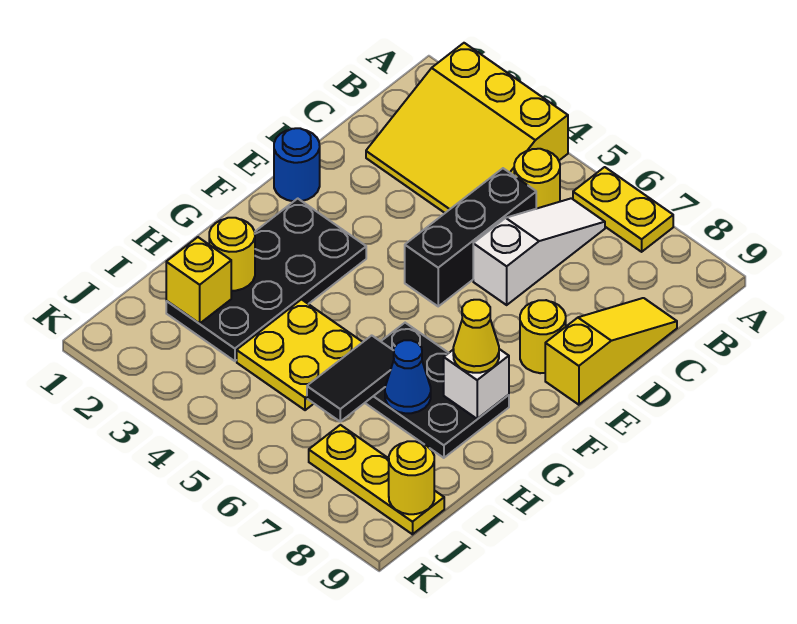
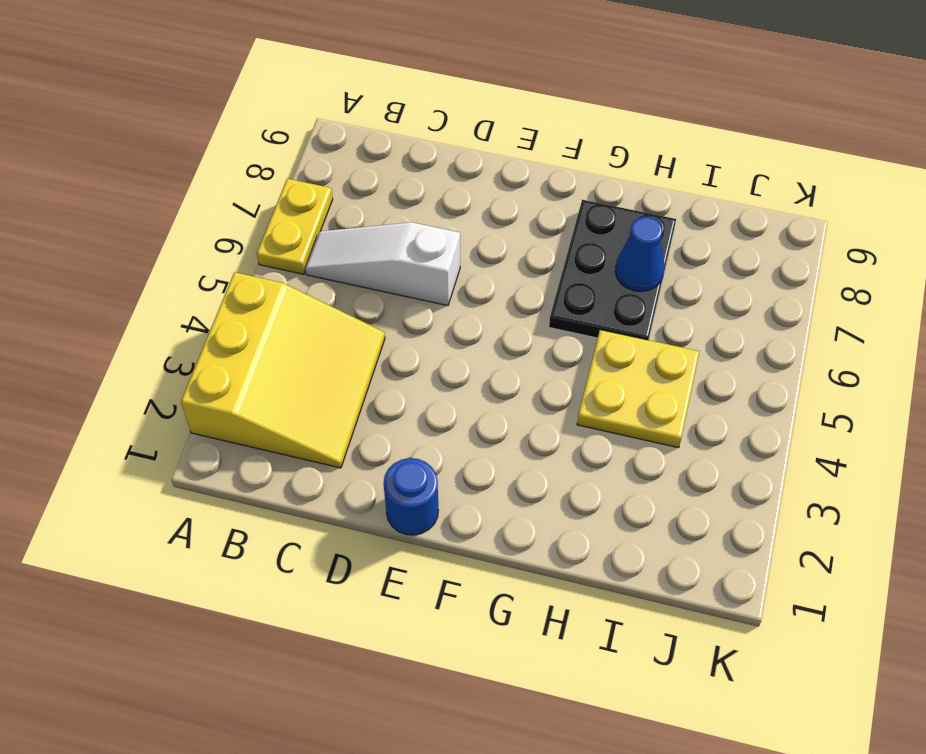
none -> yellow 1x1 round brick [514,149,560,209]
none -> black 1x3 brick [405,168,536,306]
none -> yellow 1x3 slope [545,298,677,405]

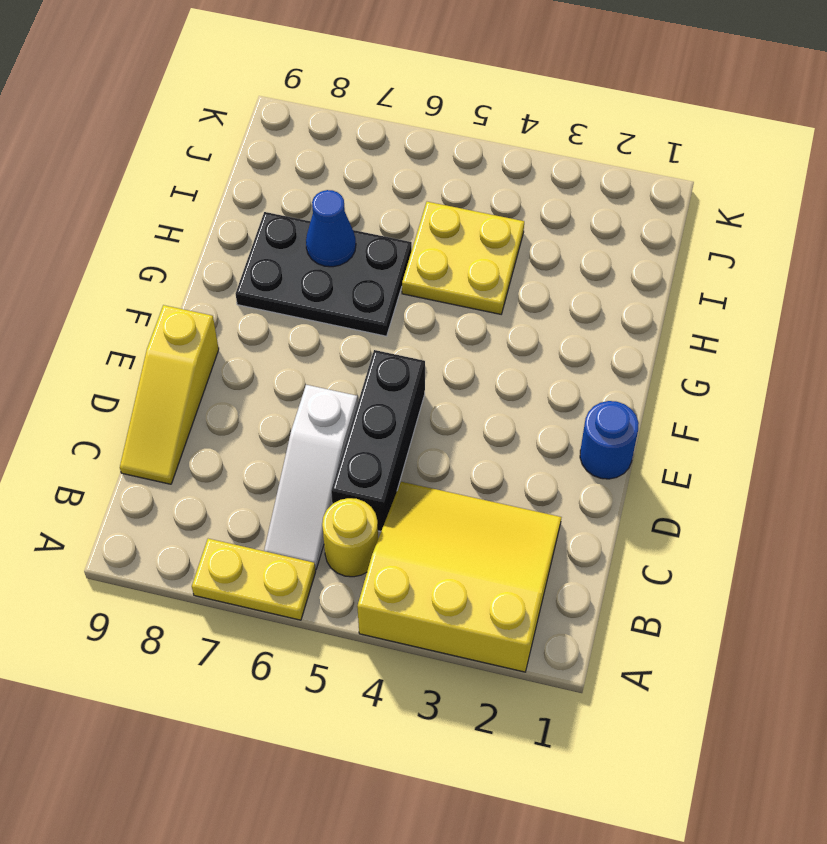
none -> yellow 1x1 round brick [520,300,566,373]
none -> black 2x4 plate [166,199,366,361]
none -> yellow 1x3 plate [309,425,444,534]

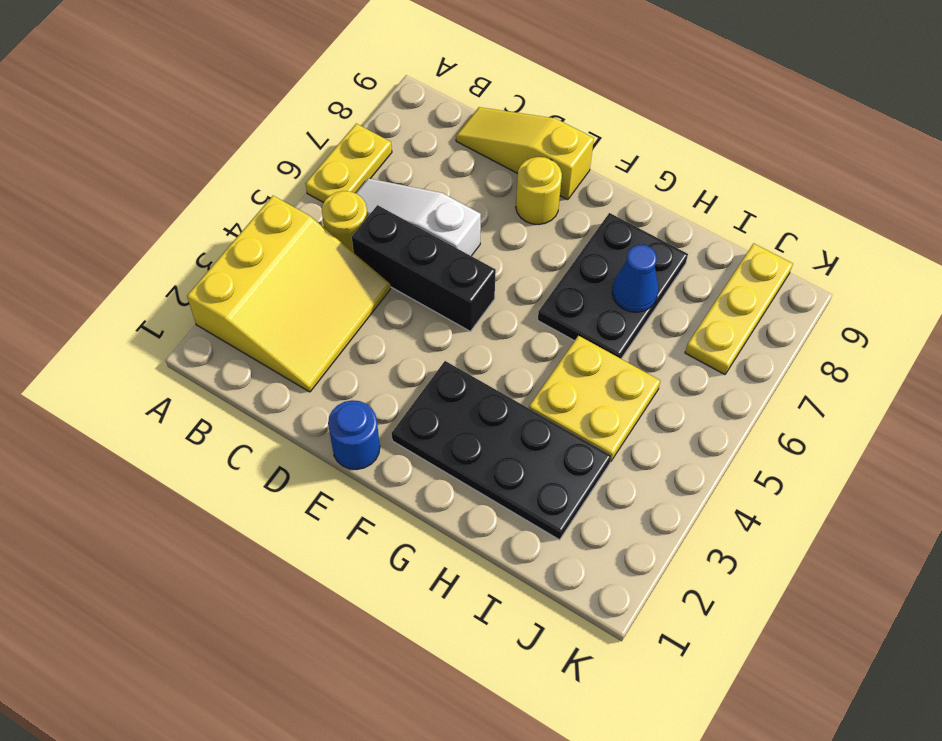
none -> white 1x1 brick [444,349,509,419]
none -> yellow 1x1 round brick [209,218,255,291]
none -> black 1x2 tile [307,335,394,422]

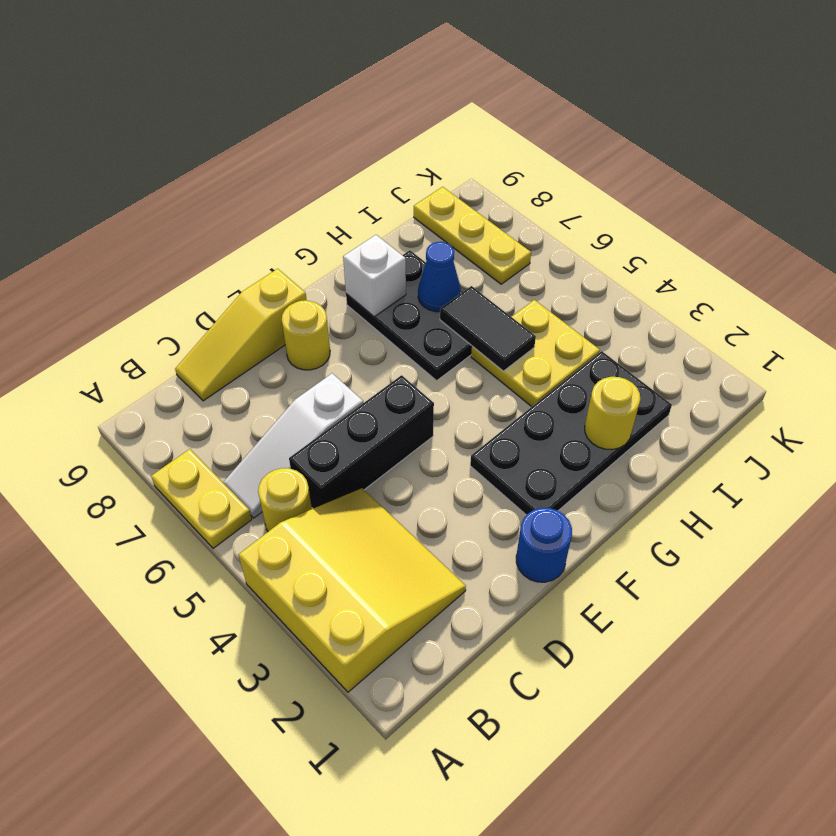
black 1x2 tile [440,286,536,371] -> black 1x2 tile turned to [307,335,394,422]
none -> yellow 1x1 brick [166,237,231,324]
none -> yellow 1x1 round brick [389,441,434,514]
none -> yellow 1x1 cone [453,300,499,373]

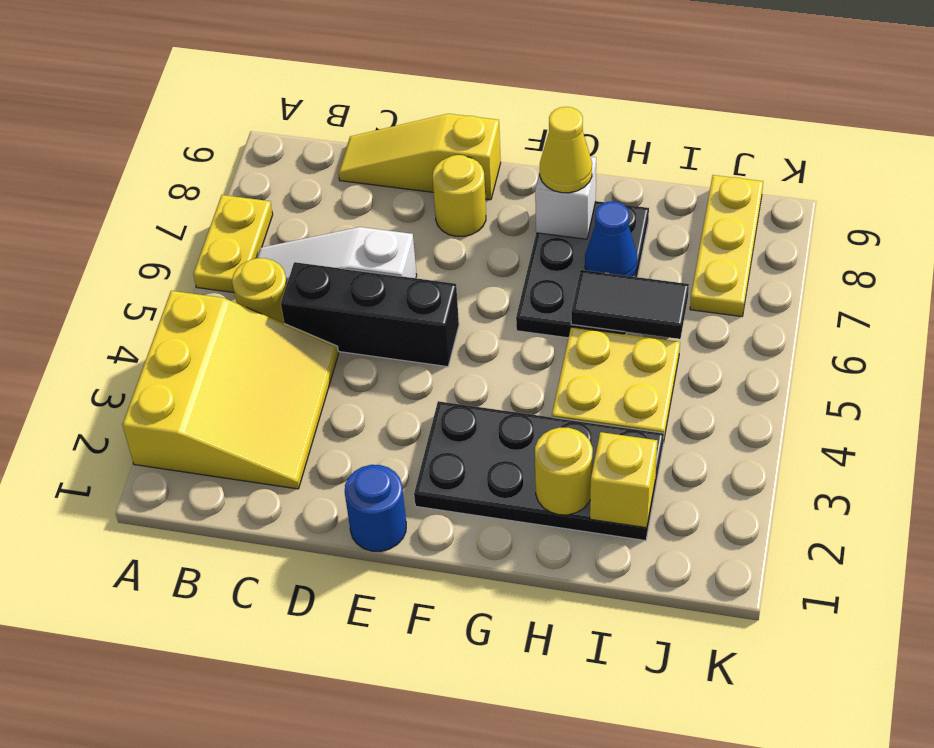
none -> yellow 1x1 round brick [389,441,434,514]

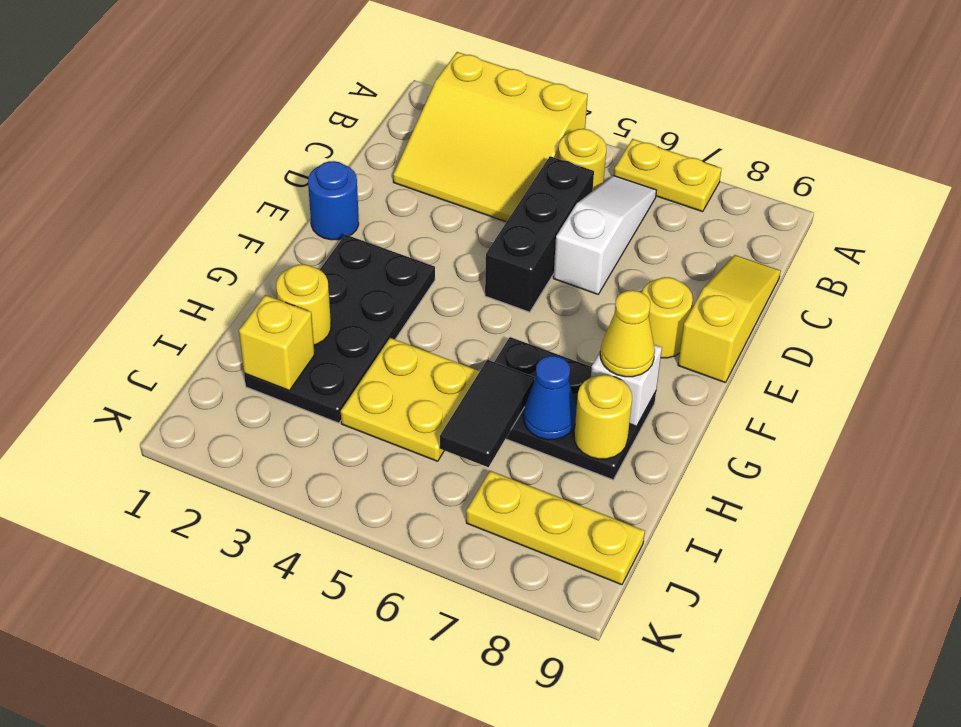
yellow 1x1 round brick [574,375,632,459] -> yellow 1x1 round brick moved to [389,441,434,514]

